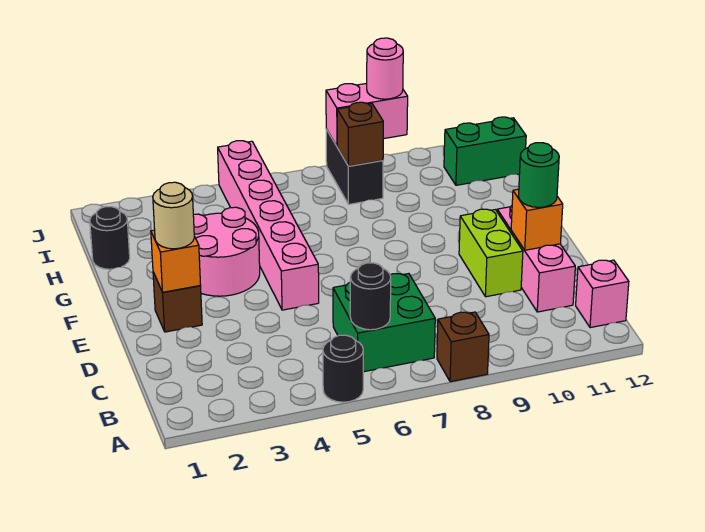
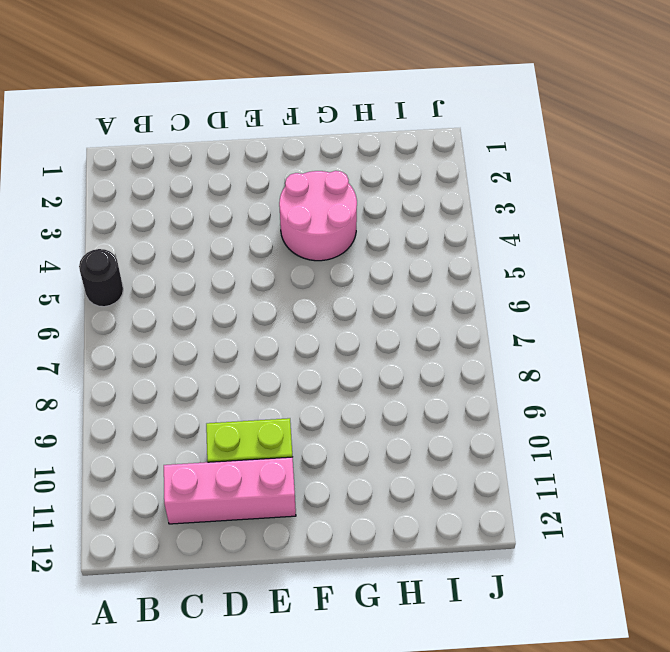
none -> brown 1x1 brick [437,312,489,382]
none -> green 2x2 brick [333,274,435,372]
none -> pink 1x1 brick [576,260,629,328]

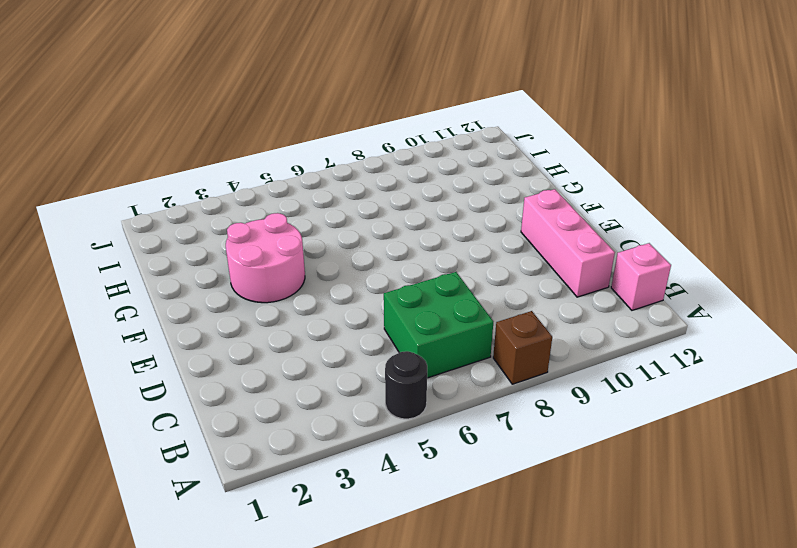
none -> lime 1x2 brick [459,209,523,297]
none -> brown 1x1 brick [153,272,202,332]
none -> pink 1x6 brick [218,141,319,310]

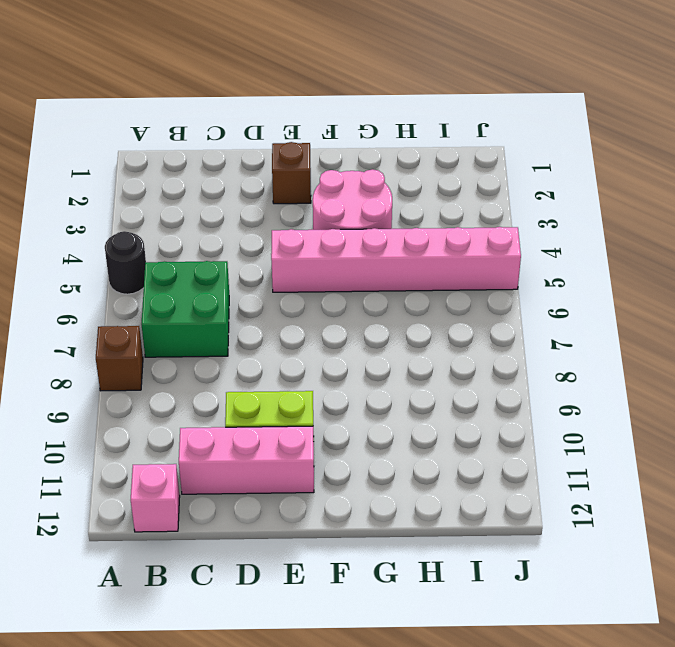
none -> black 1x1 round brick [90,207,130,269]
none -> black 1x2 brick [326,129,383,204]
none -> green 1x2 brick [444,117,526,185]

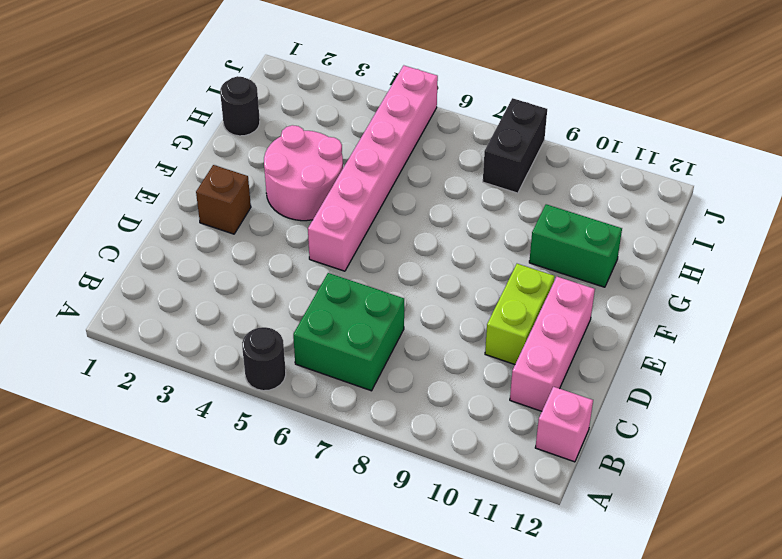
green 1x2 brick [529,204,622,287] -> green 1x2 brick moved to [444,117,526,185]
none -> brown 1x1 brick [437,312,489,382]
none -> black 1x1 round brick [350,263,391,330]
none -> orange 1x1 brick [511,189,563,250]

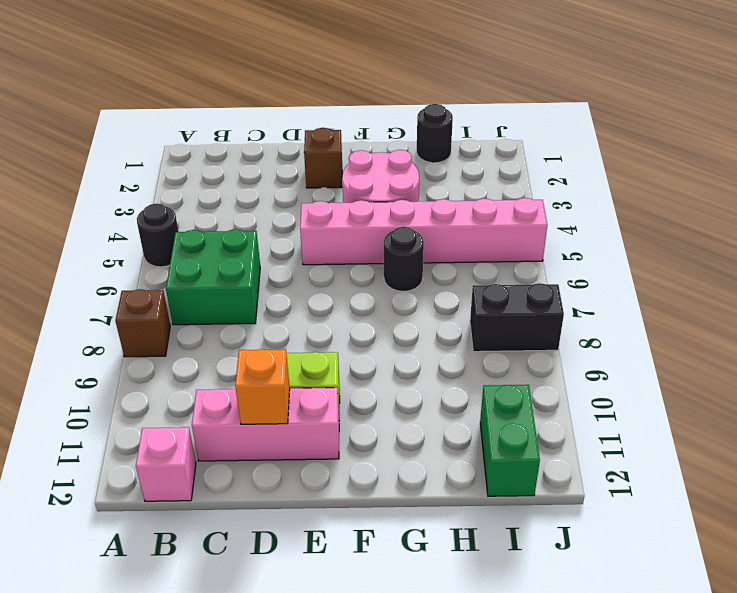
black 1x1 round brick [384,227,424,291] -> black 1x1 round brick moved to [350,263,391,330]
none -> orange 1x1 brick [151,230,201,292]
none -> brown 1x1 brick [337,102,383,166]
none -> pink 1x2 brick [326,83,408,146]

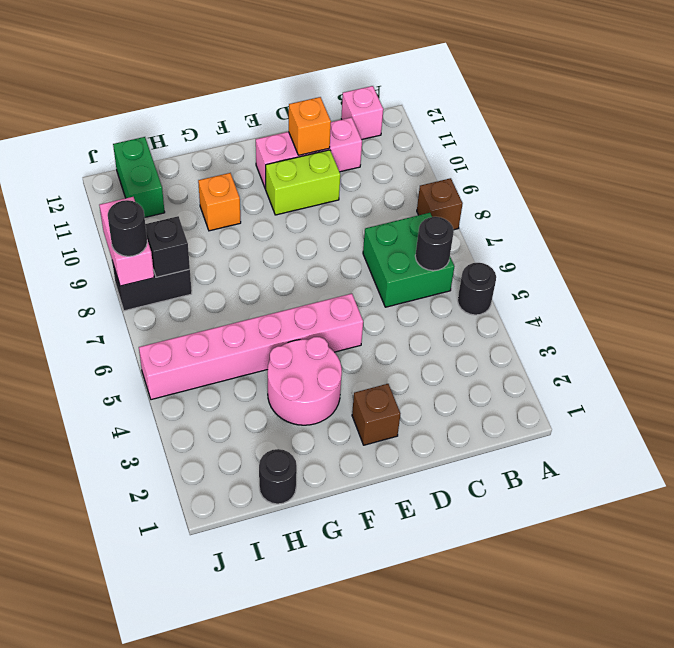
orange 1x1 brick [198,173,241,231] -> orange 1x1 brick moved to [151,230,201,292]
black 1x1 brick [145,216,190,277] -> brown 1x1 brick [337,102,383,166]
black 1x1 round brick [108,200,147,256] -> none
none -> green 1x1 round brick [519,143,559,207]
none -> tan 1x1 round brick [153,182,194,249]
none -> pink 1x1 round brick [367,38,403,99]

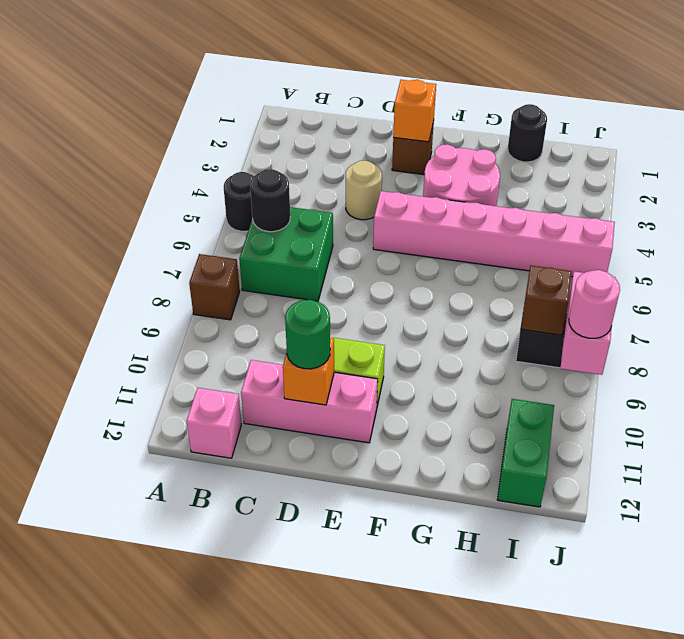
tan 1x1 round brick [346,161,382,220] -> tan 1x1 round brick moved to [153,182,194,249]

